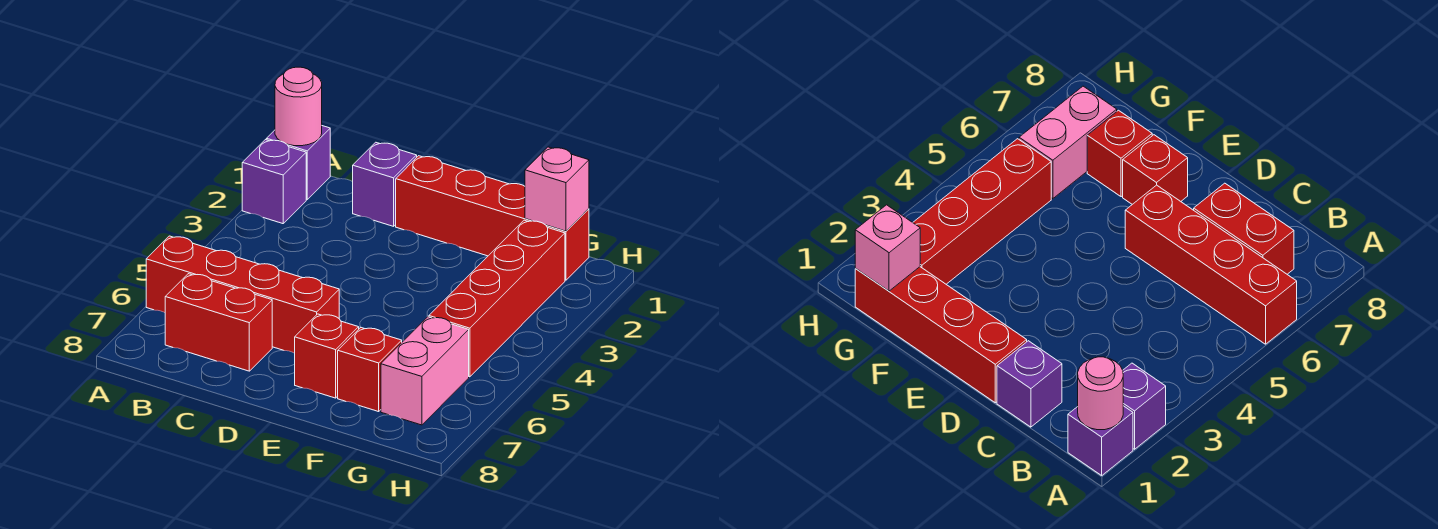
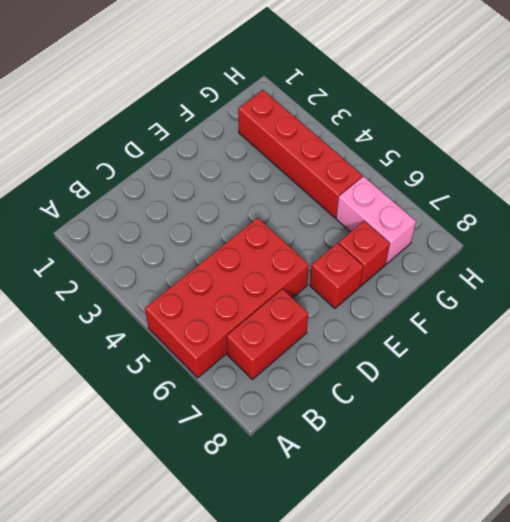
red 2x4 brick [145,218,309,378] -> red 1x4 brick [146,236,339,353]
none -> purple 1x1 brick [266,126,330,199]
none -> purple 1x1 brick [242,140,306,224]
none -> purple 1x1 brick [353,142,417,226]

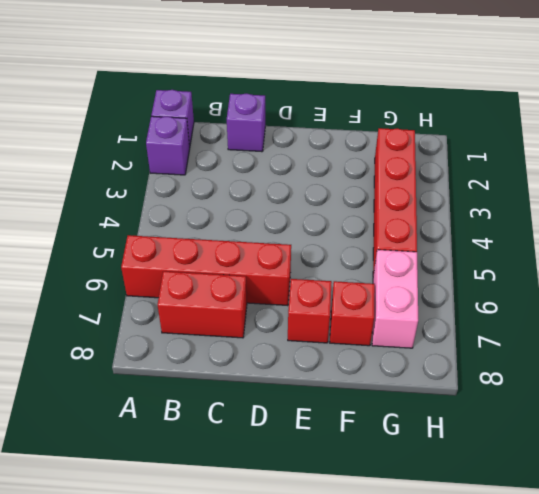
none -> red 1x4 brick [396,156,589,280]
none -> pink 1x1 round brick [275,67,322,146]
none -> pink 1x1 brick [525,147,589,231]

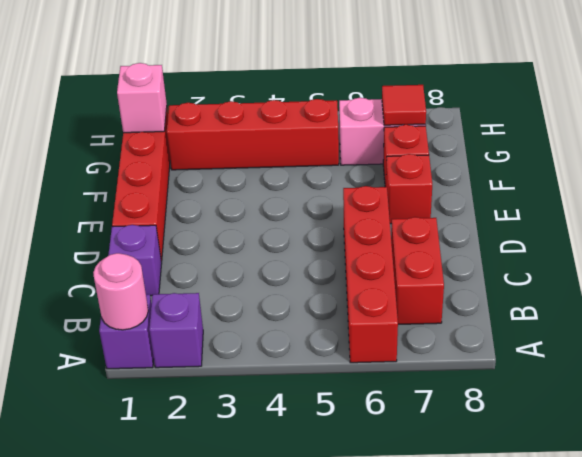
red 1x1 tile [382,85,426,125] -> none

